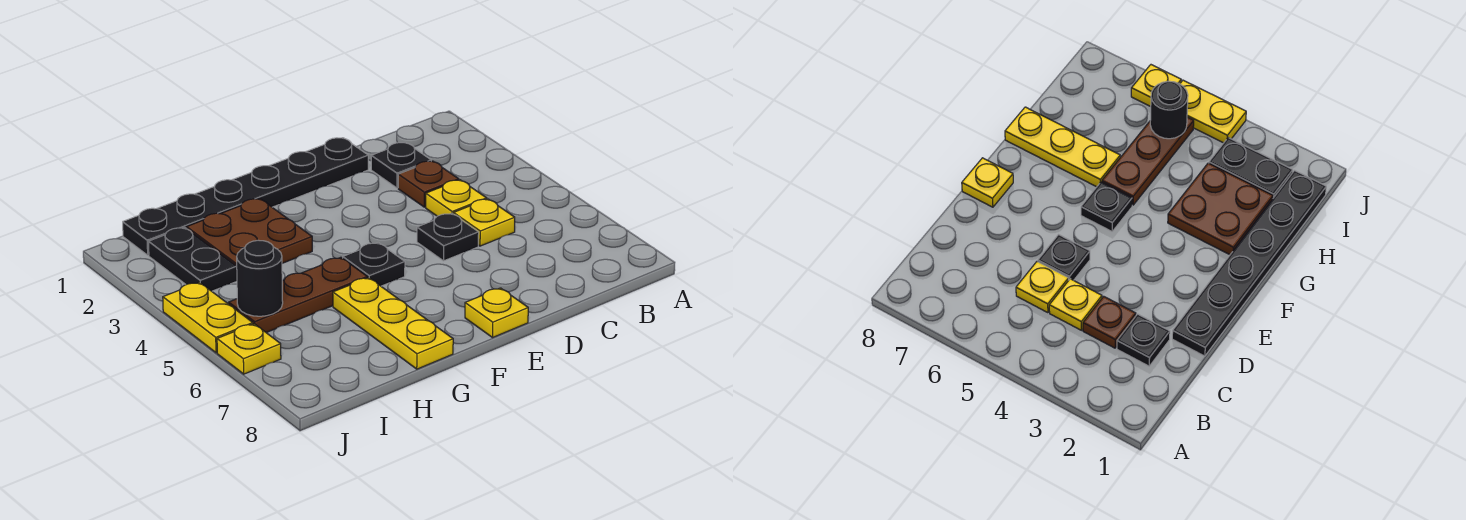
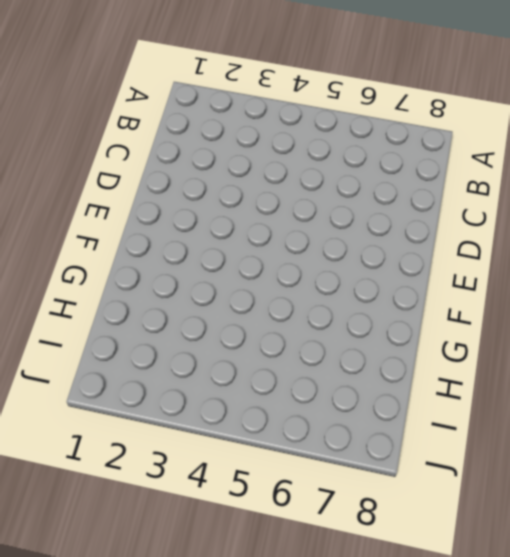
none -> black 1x1 plate [371,142,431,188]
none -> brown 1x1 plate [398,161,459,207]
none -> yellow 1x1 plate [426,180,487,216]

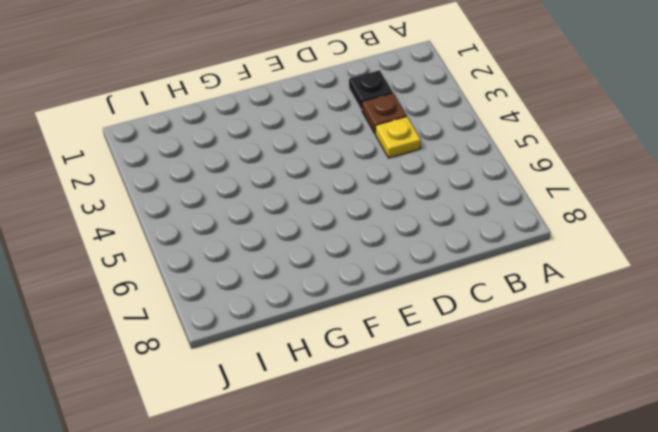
none -> yellow 1x1 plate [453,199,515,246]
none -> black 1x6 plate [123,138,368,255]
none -> black 1x1 plate [417,213,479,261]

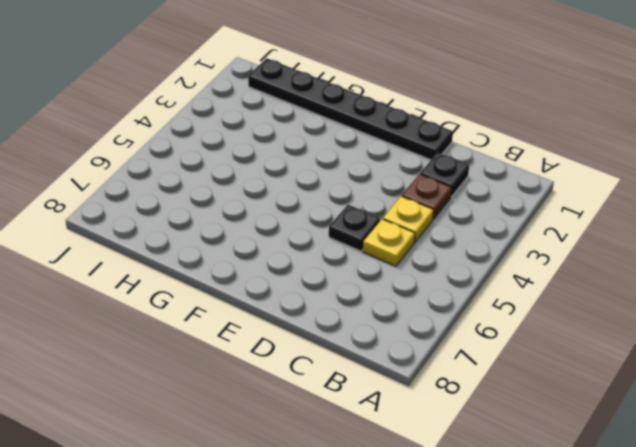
none -> yellow 1x1 plate [465,288,528,337]
none -> black 1x1 plate [343,243,405,286]
none -> brown 2x2 plate [187,198,312,266]

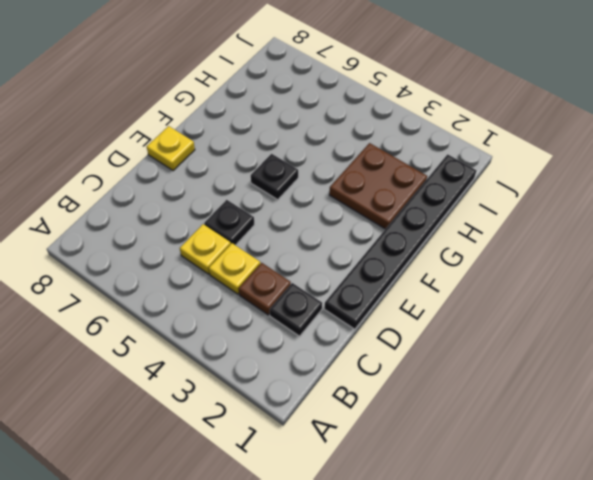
none -> brown 1x3 plate [229,257,367,333]
none -> yellow 1x3 plate [333,278,453,369]
none -> black 1x2 plate [149,227,237,291]

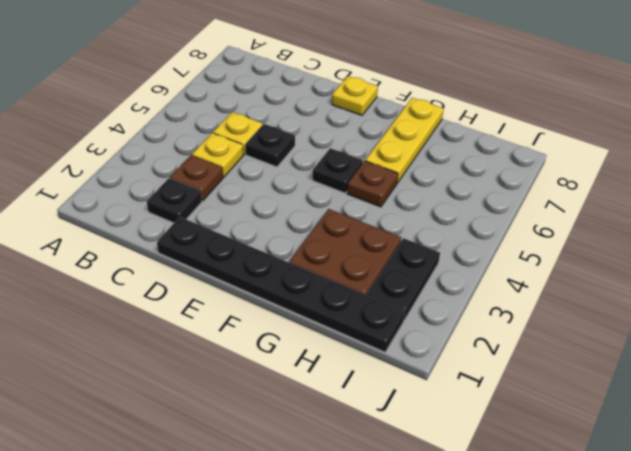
brown 1x1 plate [347,161,398,207] -> brown 1x3 plate [229,257,367,333]
none -> yellow 1x2 plate [163,282,253,353]
none -> yellow 1x1 plate [217,324,281,374]
none -> black 1x1 round brick [237,240,283,316]

